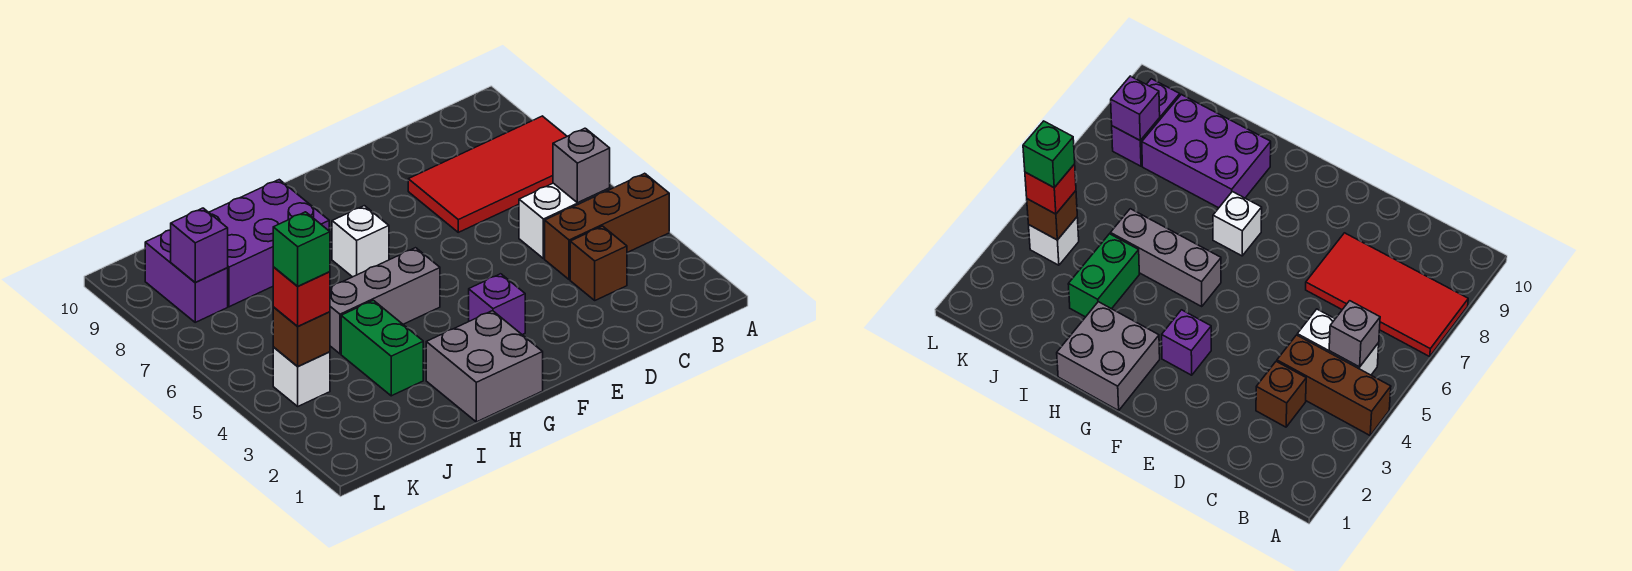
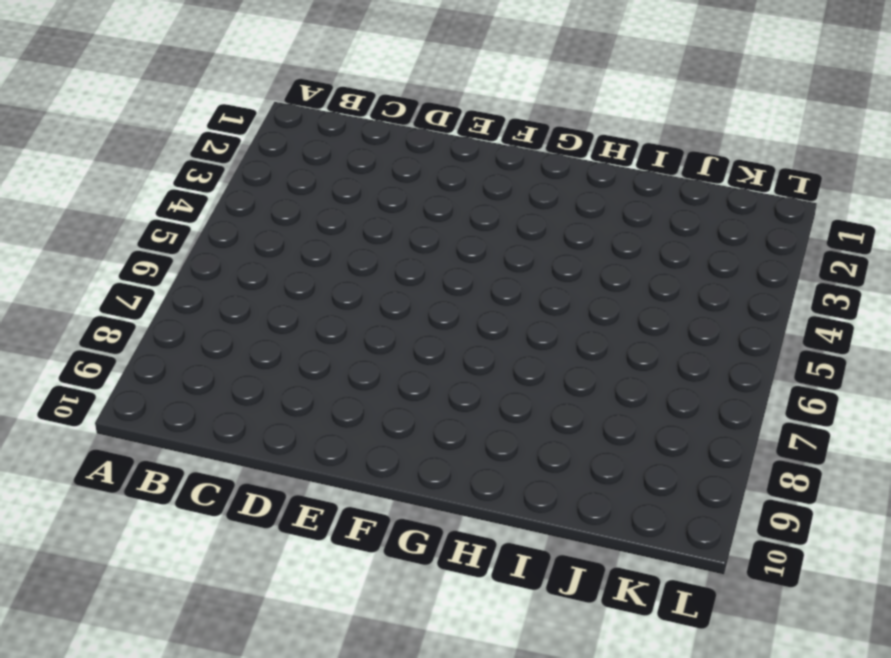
none -> brown 1x3 brick [545,173,669,280]
none -> red 2x4 tile [408,116,567,232]
none -> white 1x2 brick [519,183,610,259]

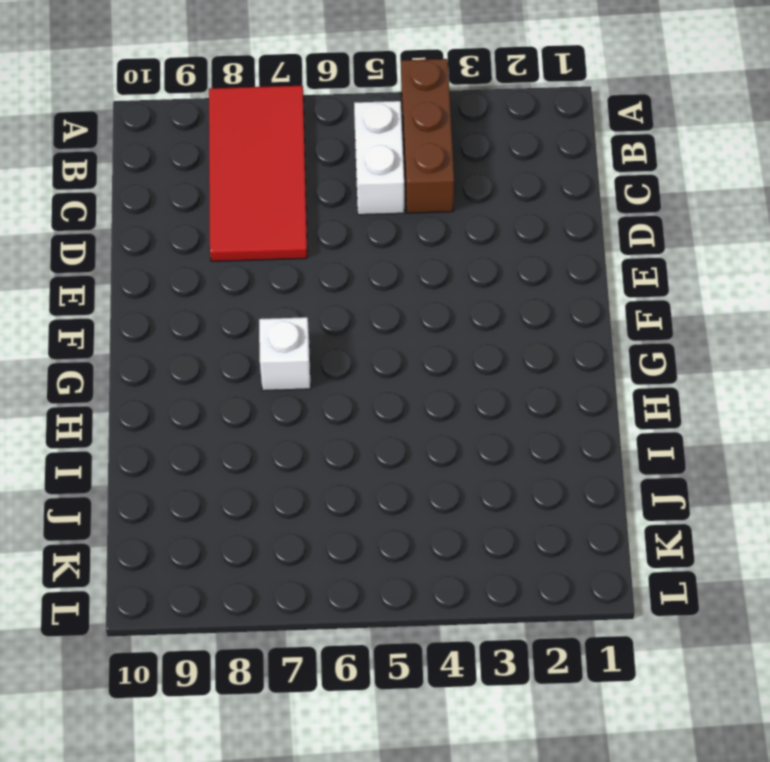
none -> brown 1x1 brick [570,226,627,300]
none -> purple 1x1 brick [469,274,525,335]
none -> grey 2x2 brick [426,311,543,422]

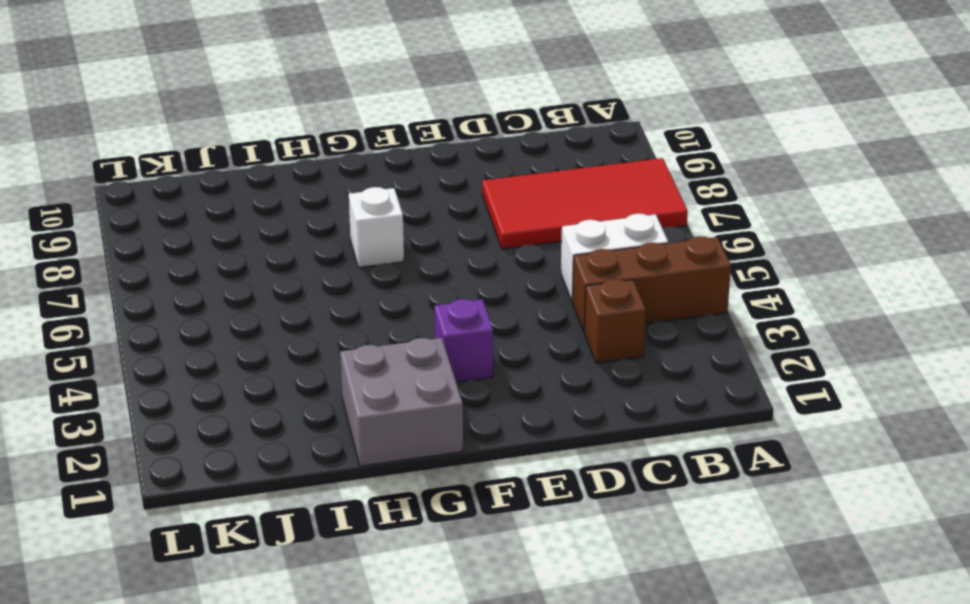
none -> grey 1x3 brick [330,248,440,354]
none -> purple 2x3 brick [209,180,329,307]
none -> green 1x2 brick [341,300,423,396]

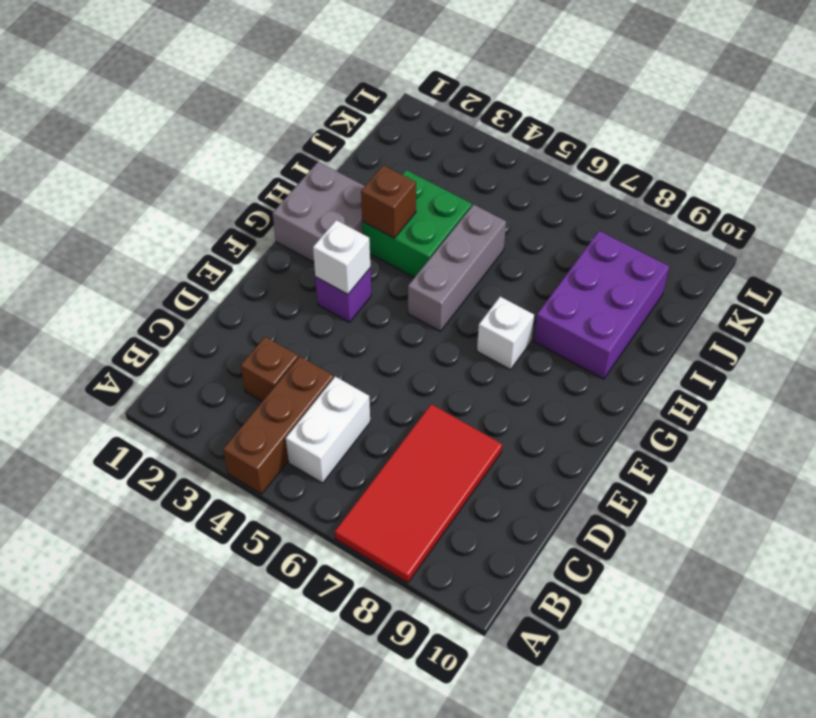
white 1x1 brick [313,220,370,294] -> white 1x1 brick moved to [273,347,330,406]
green 2x2 brick [362,170,472,278] -> green 1x2 brick [341,300,423,396]
brown 1x1 brick [361,165,416,238] -> brown 1x1 brick moved to [273,307,330,366]
none -> purple 1x2 brick [145,230,228,322]
none -> grey 1x1 brick [553,128,610,203]
none -> purple 1x1 brick [171,208,228,283]

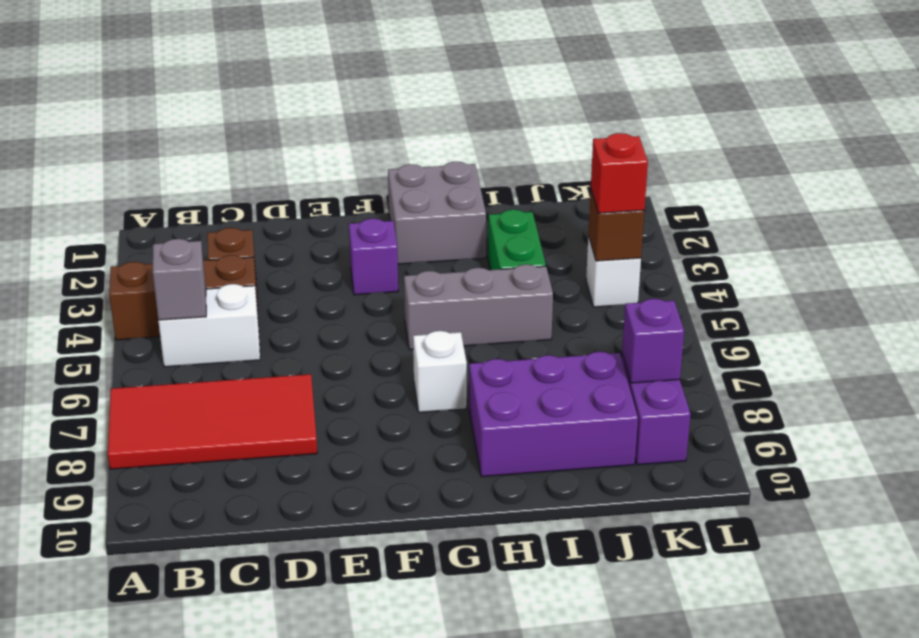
none -> green 1x1 brick [273,212,330,286]

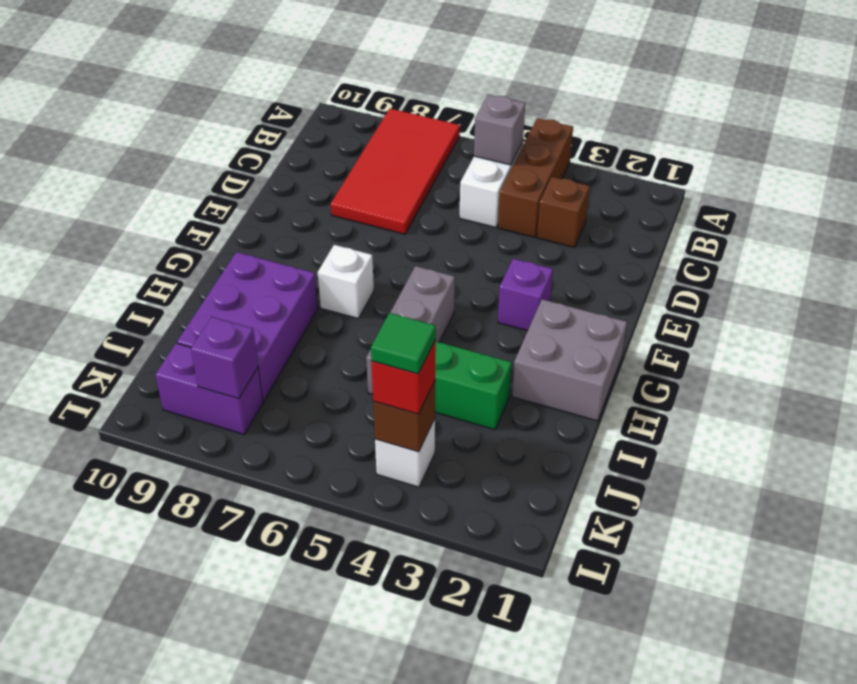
green 1x1 tile [371,313,436,374] -> green 1x1 brick [273,212,330,286]

